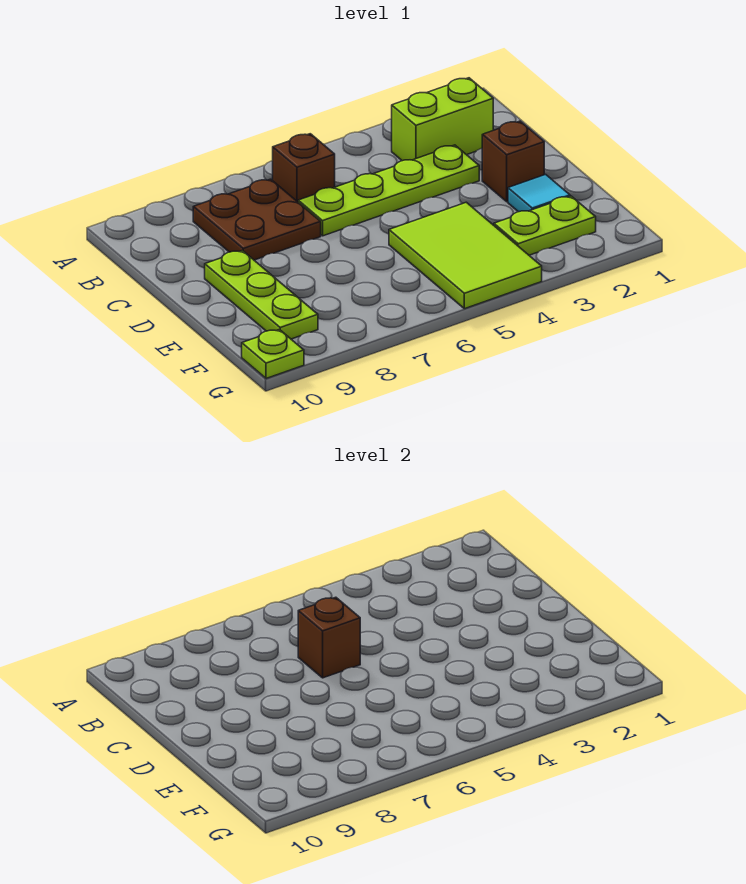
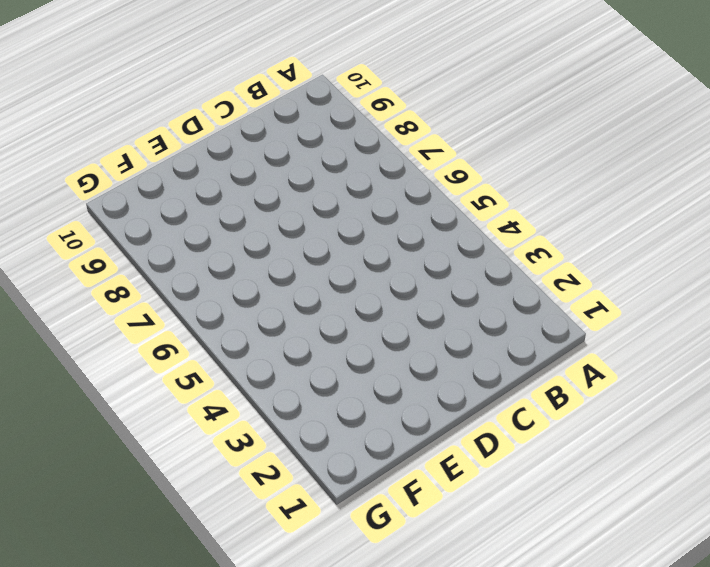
none -> lime 1x2 brick [392,78,493,161]
none -> brown 1x1 brick [273,134,335,202]

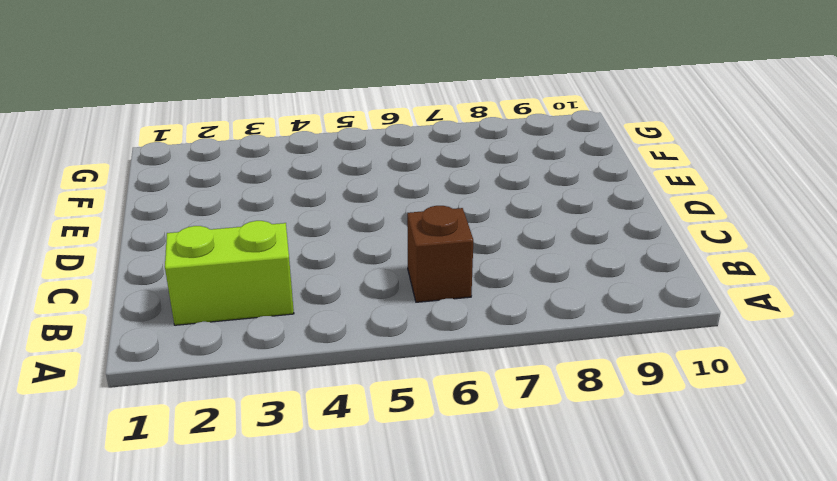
none -> brown 2x2 plate [193,179,321,260]
none -> lime 1x4 plate [298,145,479,236]

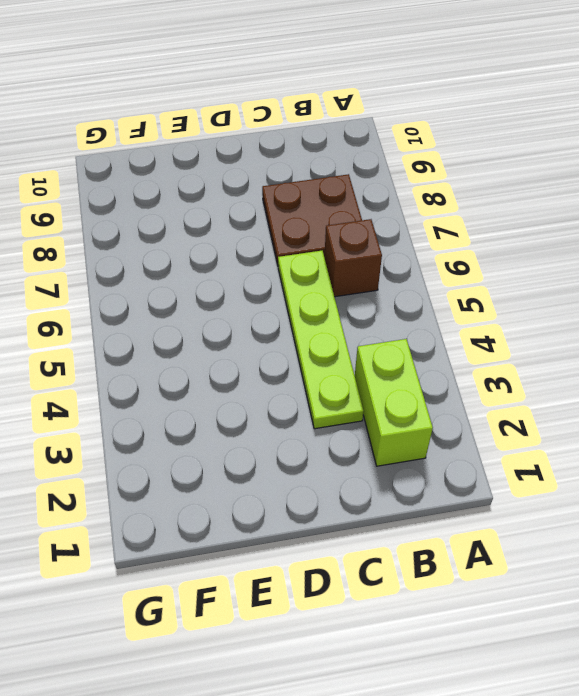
none -> brown 1x1 brick [482,121,544,202]
none -> lime 1x3 plate [205,251,318,339]

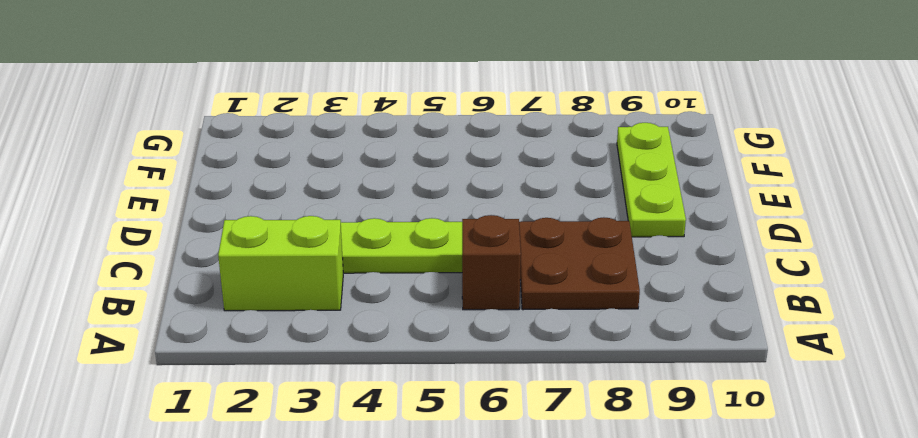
none -> brown 1x1 brick [482,121,544,202]
none -> cyan 1x1 tile [508,174,570,212]

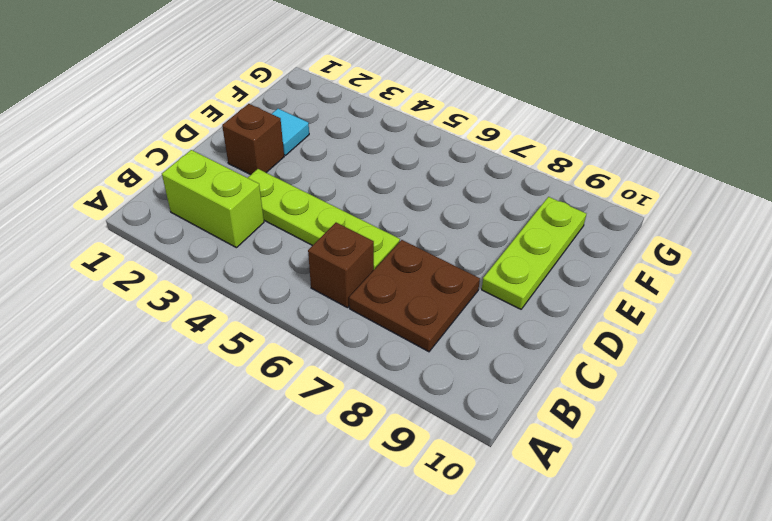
none -> lime 2x3 tile [389,202,542,309]
none -> lime 1x2 plate [494,196,596,255]

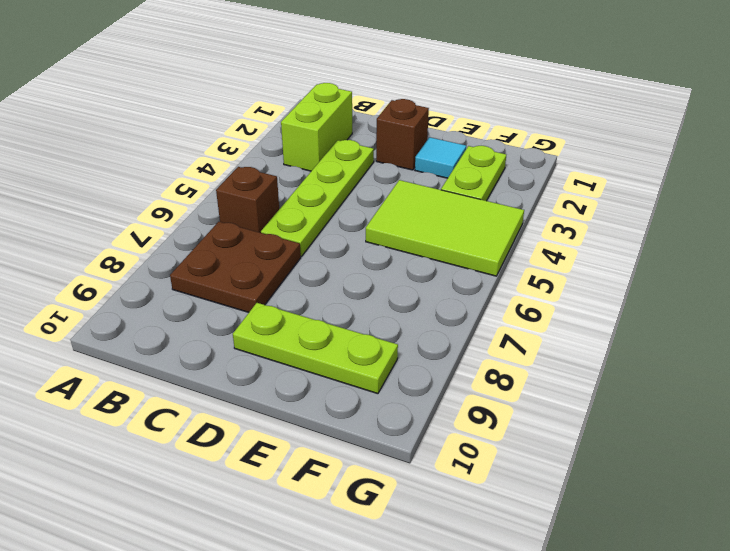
none -> lime 1x1 plate [242,330,304,379]
none -> brown 1x1 brick [298,597,360,678]

